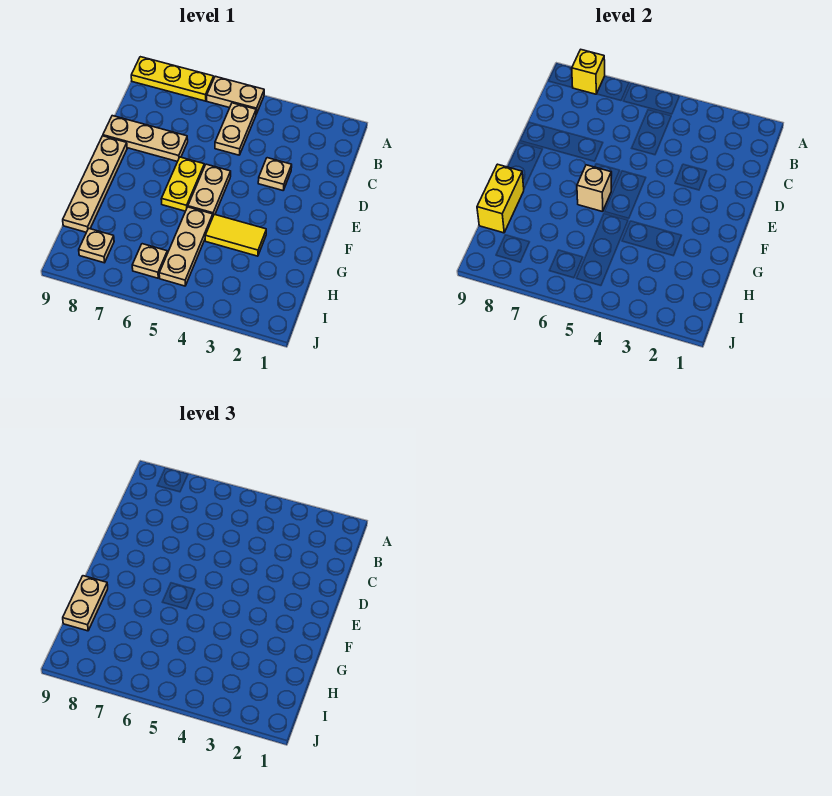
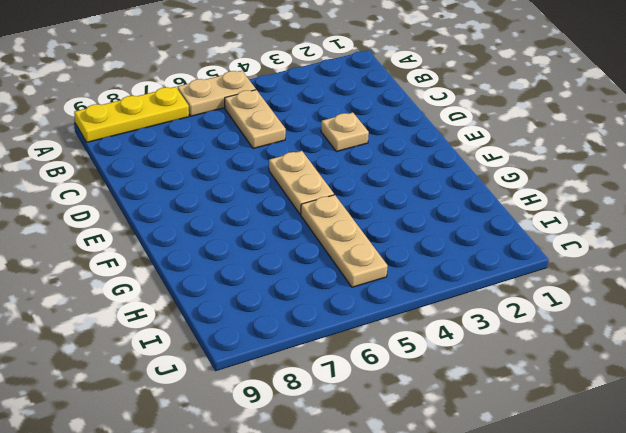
none -> tan 1x3 plate [103,116,188,162]
none -> yellow 1x2 plate [161,157,204,211]
none -> tan 1x4 plate [63,136,127,232]

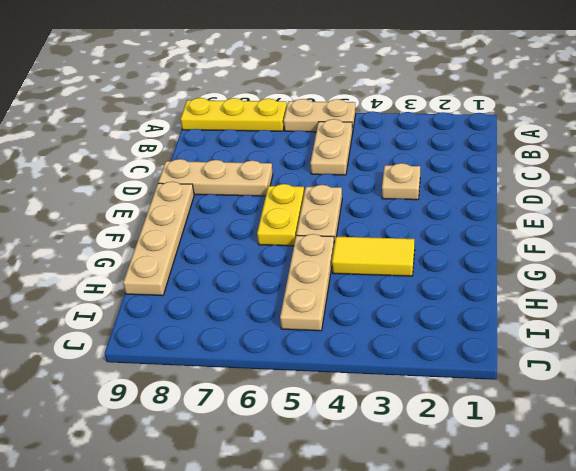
none -> tan 1x1 plate [132,244,167,278]
none -> tan 1x1 plate [79,229,114,263]
none -> yellow 1x1 brick [572,50,605,94]

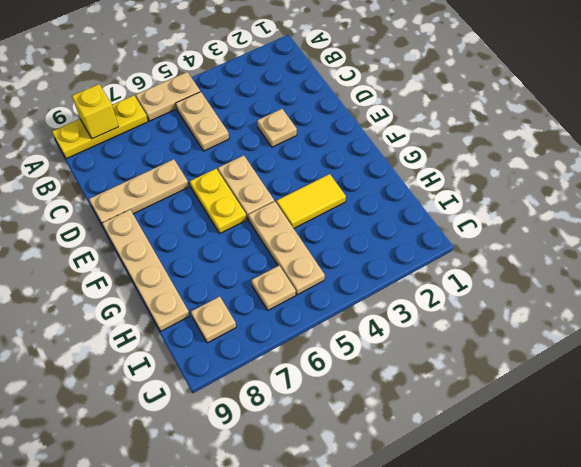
none -> tan 1x1 brick [577,165,611,212]
none -> yellow 1x2 brick [477,164,524,233]
none -> tan 1x2 plate [63,576,108,631]

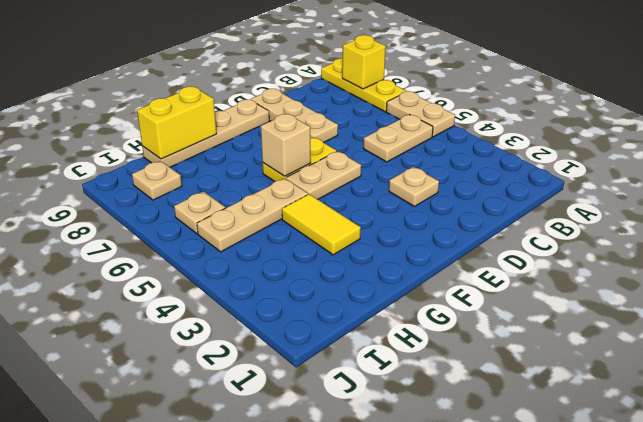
none -> tan 1x2 plate [63,576,108,631]

